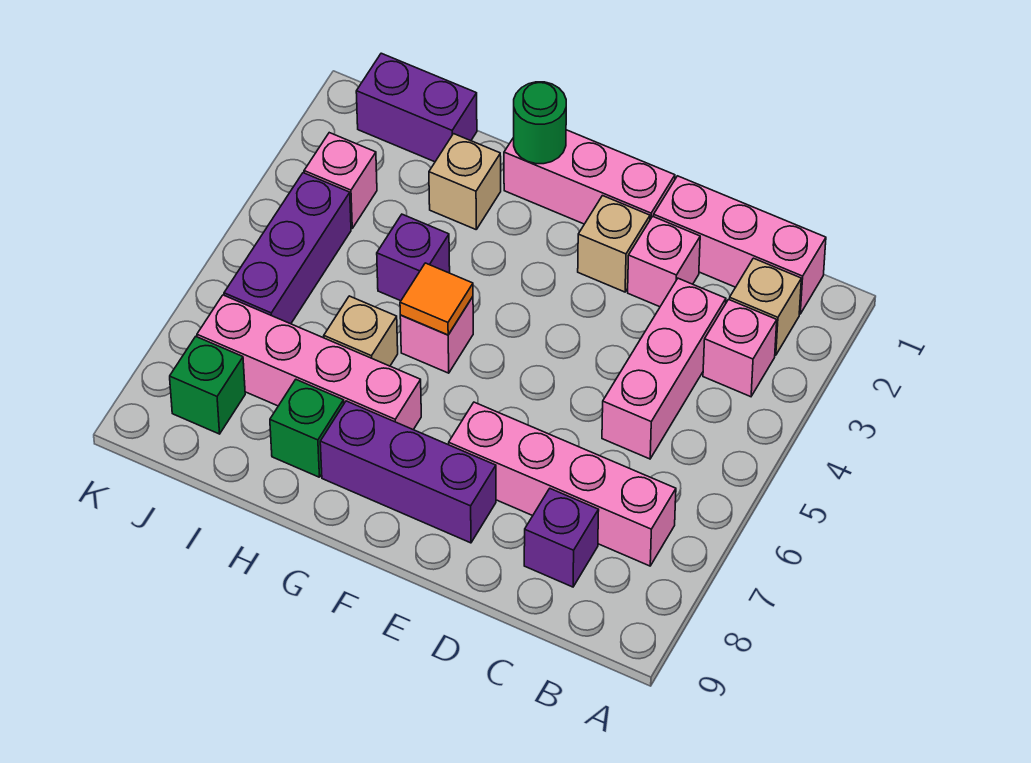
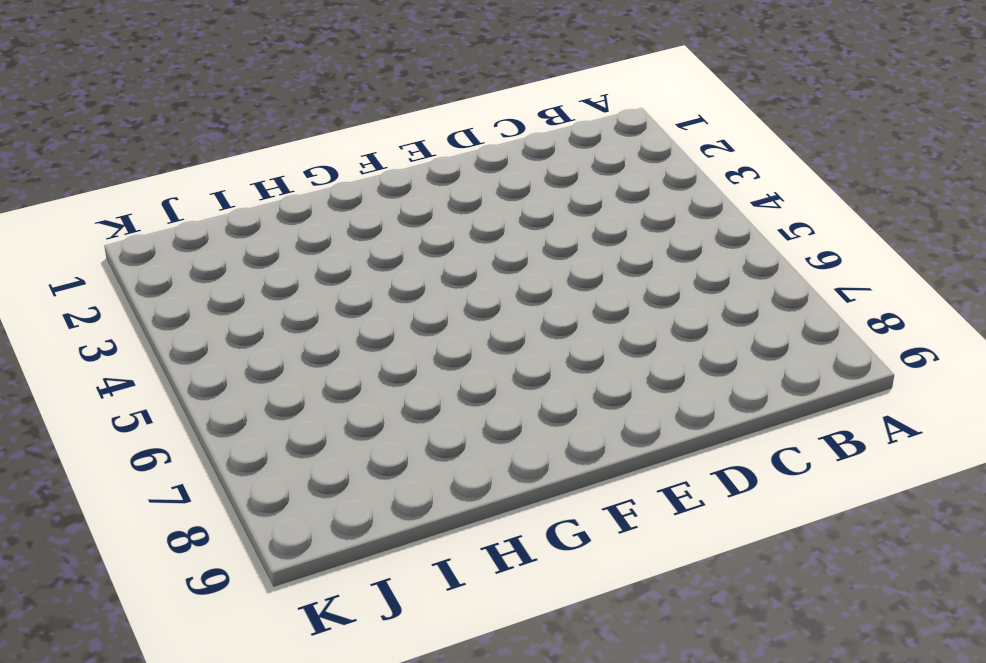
none -> pink 1x3 brick [654,176,826,314]
none -> tan 1x1 brick [729,258,801,355]
none -> pink 1x1 brick [703,299,777,397]

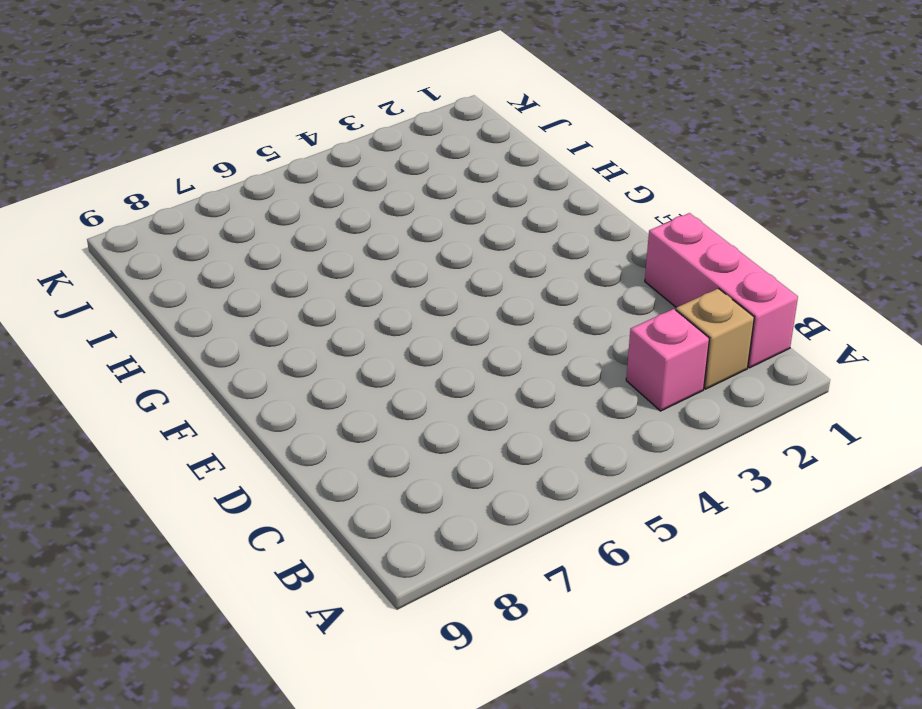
none -> pink 1x4 brick [449,402,676,566]
none -> pink 1x3 brick [602,278,726,459]
none -> purple 1x1 brick [524,489,599,587]

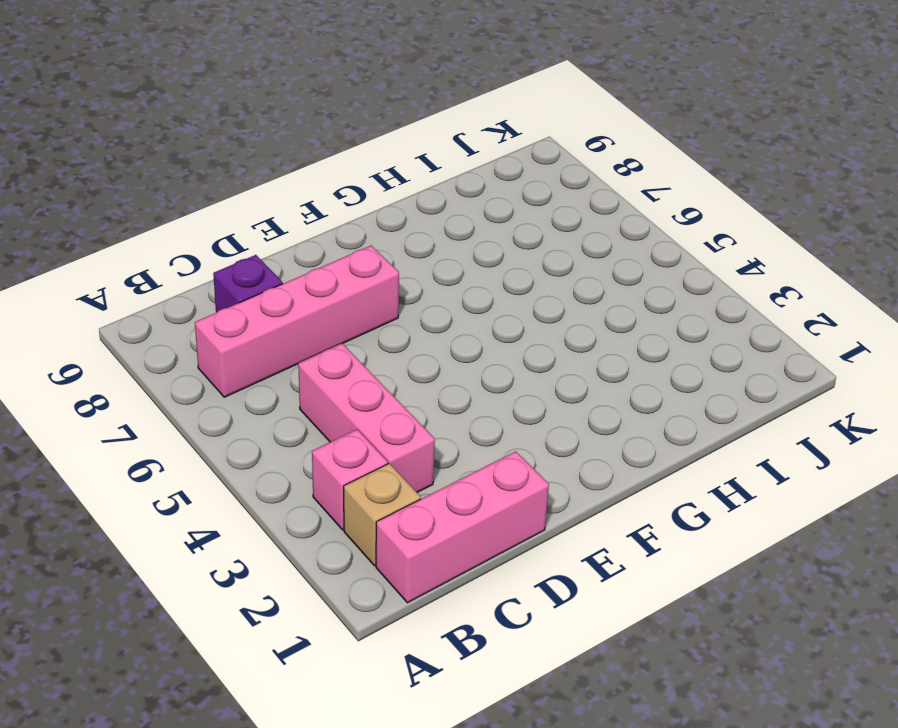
none -> pink 1x1 brick [628,216,700,307]
none -> pink 1x3 brick [504,130,675,224]
none -> tan 1x1 brick [578,196,650,292]

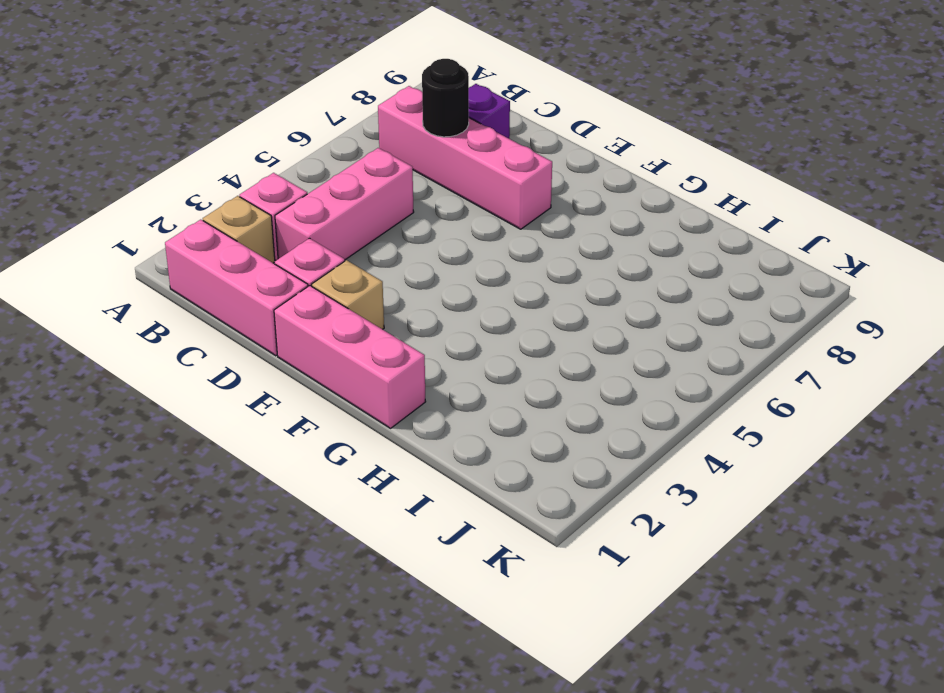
black 1x1 round brick [422,59,469,137] -> none
none -> purple 1x3 brick [320,401,496,543]
none -> pink 1x1 brick [400,297,473,373]
none -> pink 1x4 brick [197,295,421,430]

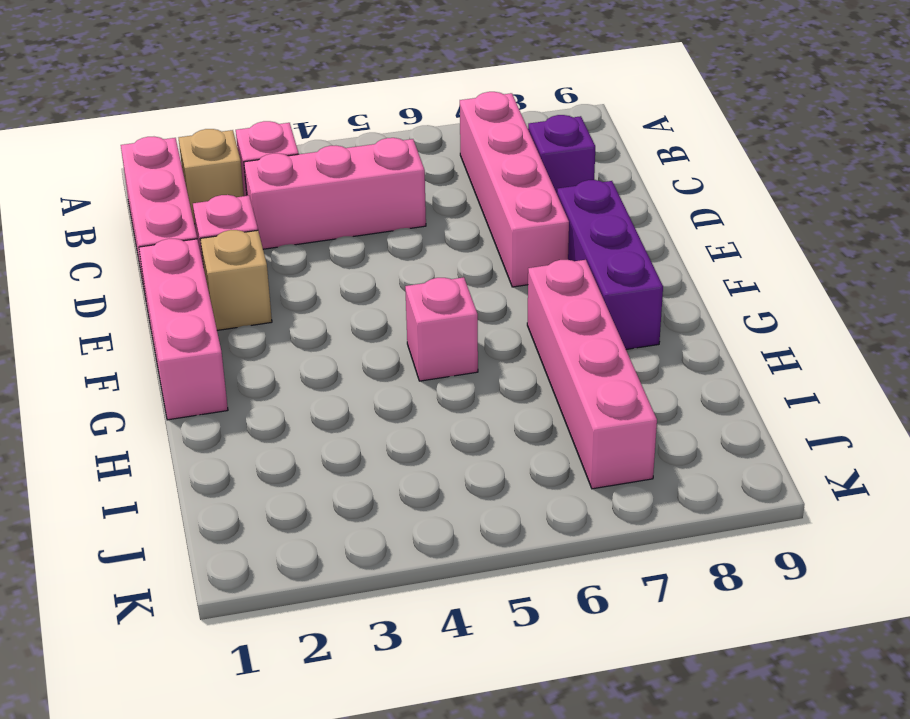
none -> tan 1x1 brick [429,134,501,229]
none -> purple 1x1 brick [377,214,450,301]
none -> tan 1x1 brick [324,296,398,366]

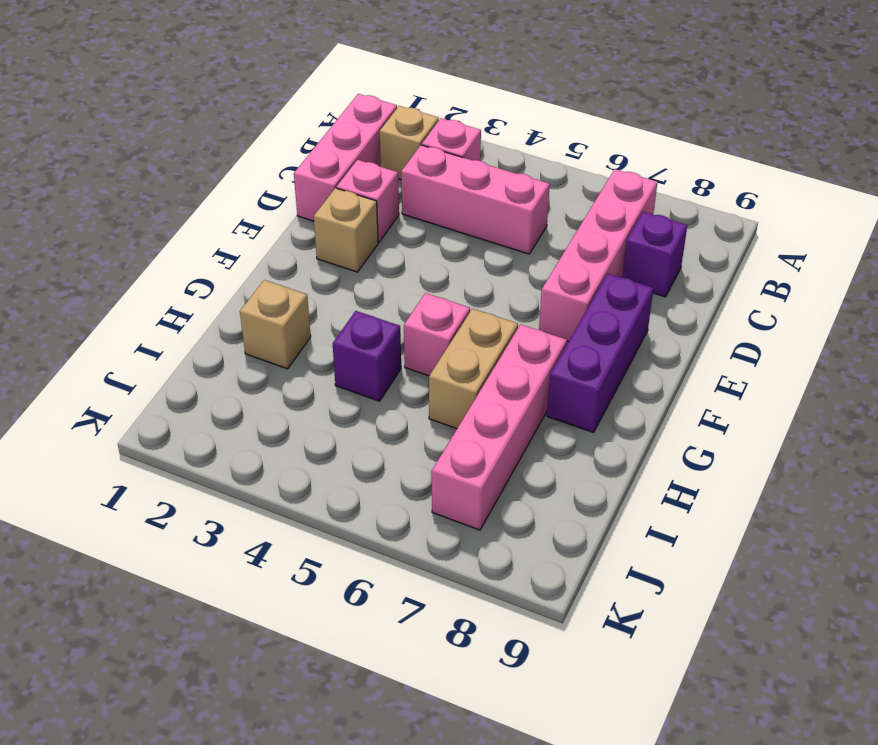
tan 1x2 brick [429,309,518,429] -> tan 1x1 brick [324,296,398,366]
none -> pink 1x3 brick [504,130,675,224]
none -> green 1x1 brick [270,380,344,477]
none -> purple 1x2 brick [356,53,477,162]

